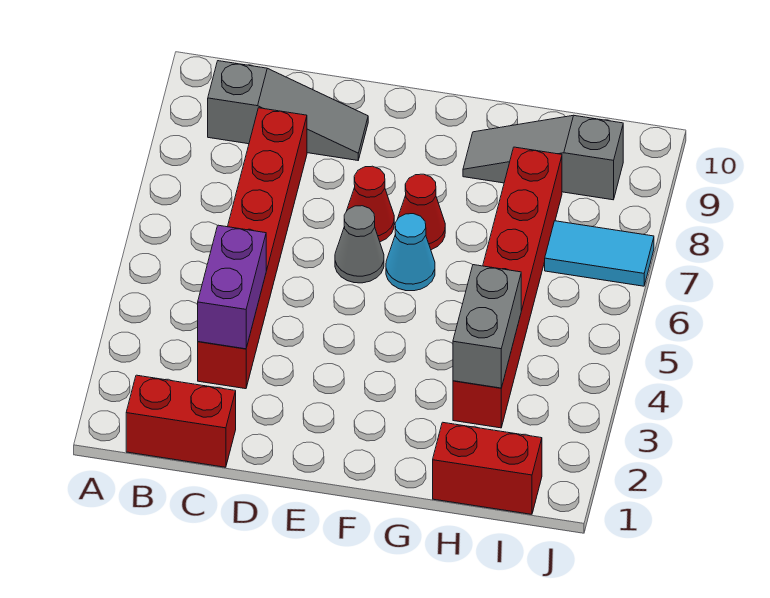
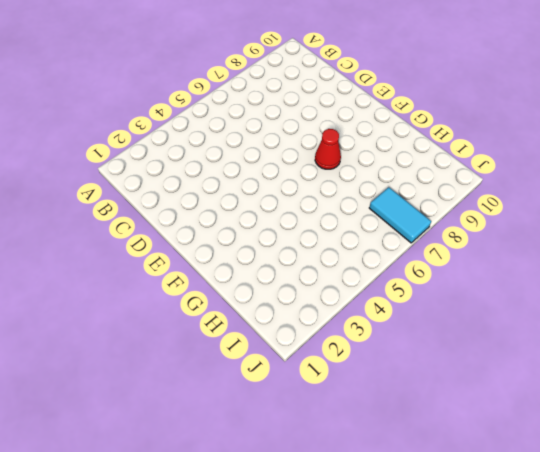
none -> red 1x2 brick [126,375,236,467]
none -> grey 1x3 slope [208,61,368,160]
none -> red 1x6 brick [198,108,307,389]

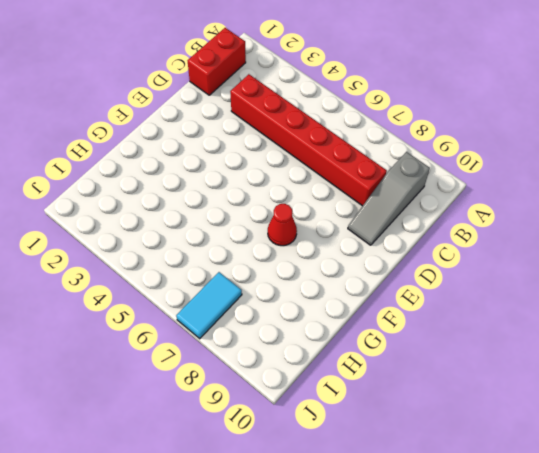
none -> grey 1x1 cone [335,206,384,283]
none -> red 1x1 cone [347,166,394,242]
none -> cyan 1x1 cone [386,214,435,291]

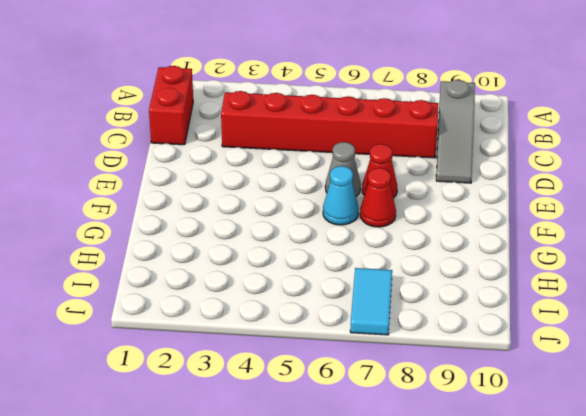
none -> grey 1x3 slope [463,115,623,200]
none -> red 1x2 brick [433,422,542,514]
none -> red 1x6 brick [453,147,562,428]

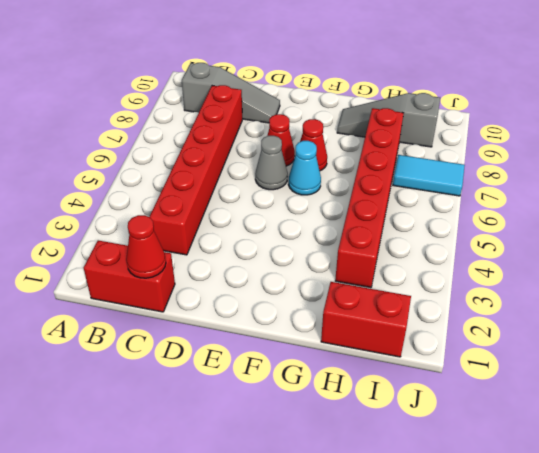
red 1x1 cone [126,215,166,278] -> none
none -> purple 1x2 brick [198,225,266,349]
none -> grey 1x2 brick [453,265,521,388]

